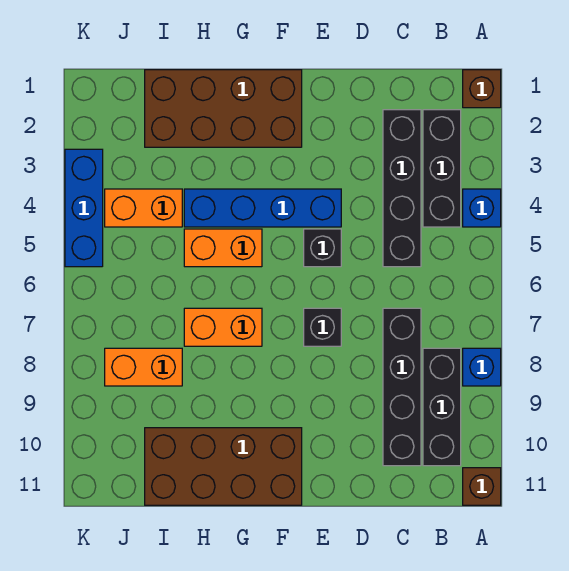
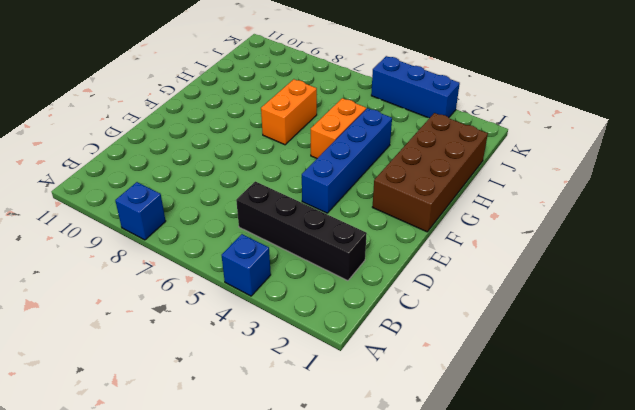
none -> brown 1x1 brick [463,70,501,108]
none -> brown 1x1 brick [463,468,501,505]
none -> black 1x3 brick [423,110,461,227]

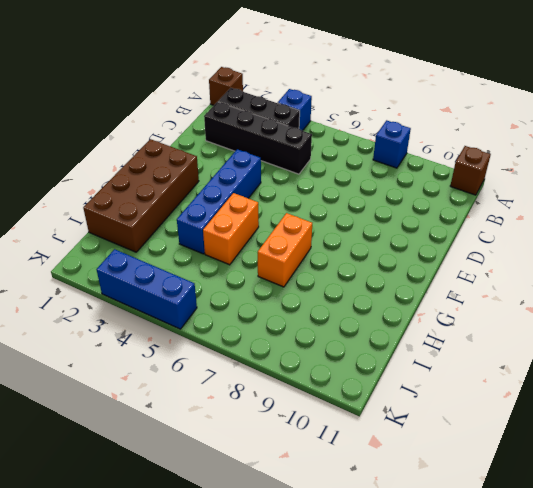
none -> black 1x3 brick [423,348,461,466]
none -> black 1x4 brick [383,308,421,466]
none -> black 1x1 brick [304,229,341,267]

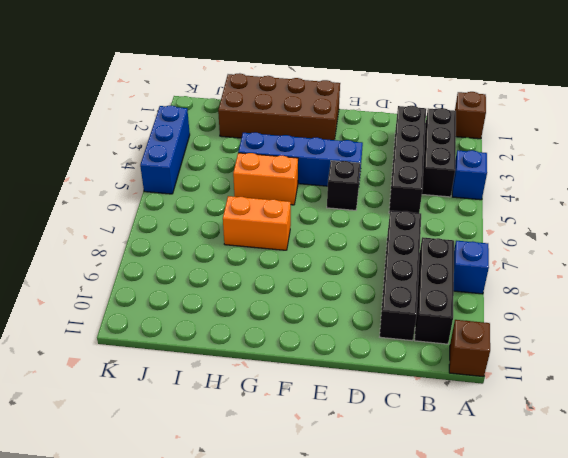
none -> black 1x1 brick [304,308,341,346]
none -> brown 2x4 brick [145,428,302,505]
none -> orange 1x2 brick [105,189,182,227]

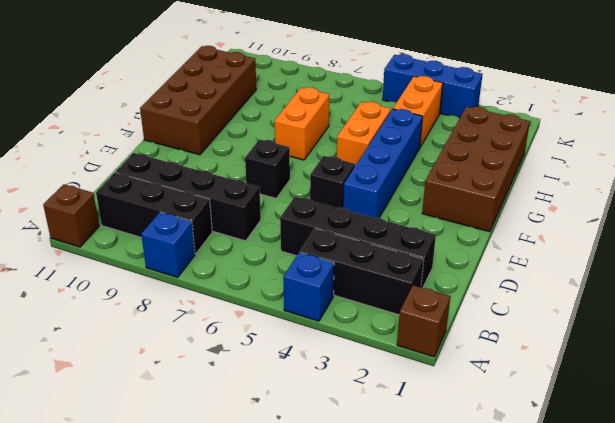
none -> orange 1x2 brick [105,348,182,386]

